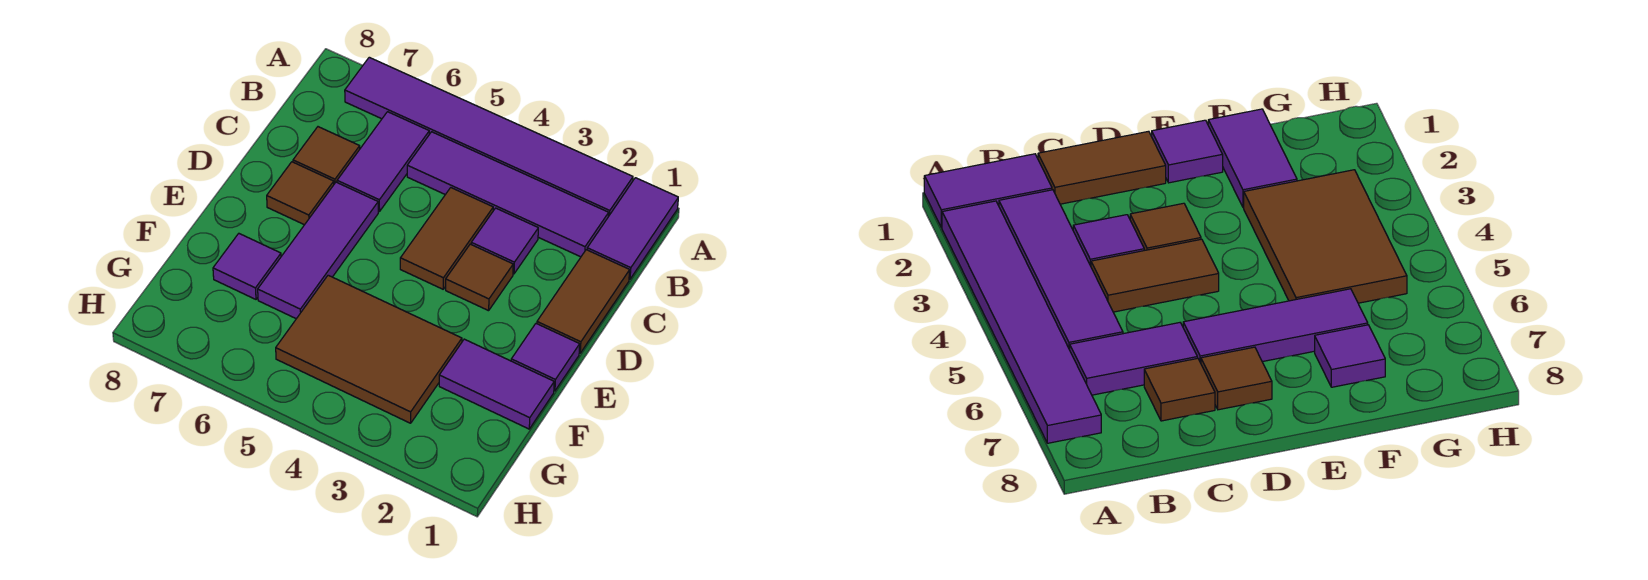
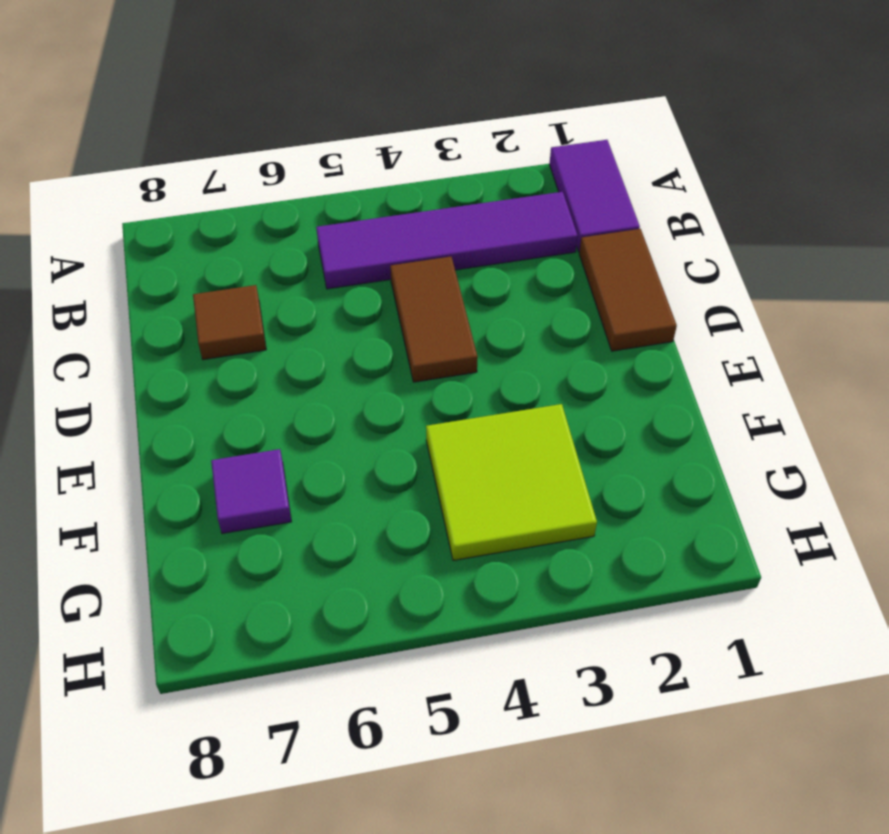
lime 2x2 tile [426,404,597,561] -> brown 2x3 tile [276,275,462,423]
none -> purple 1x6 tile [345,57,633,217]
none -> purple 1x2 tile [337,112,429,212]
none -> purple 1x1 tile [471,208,538,274]

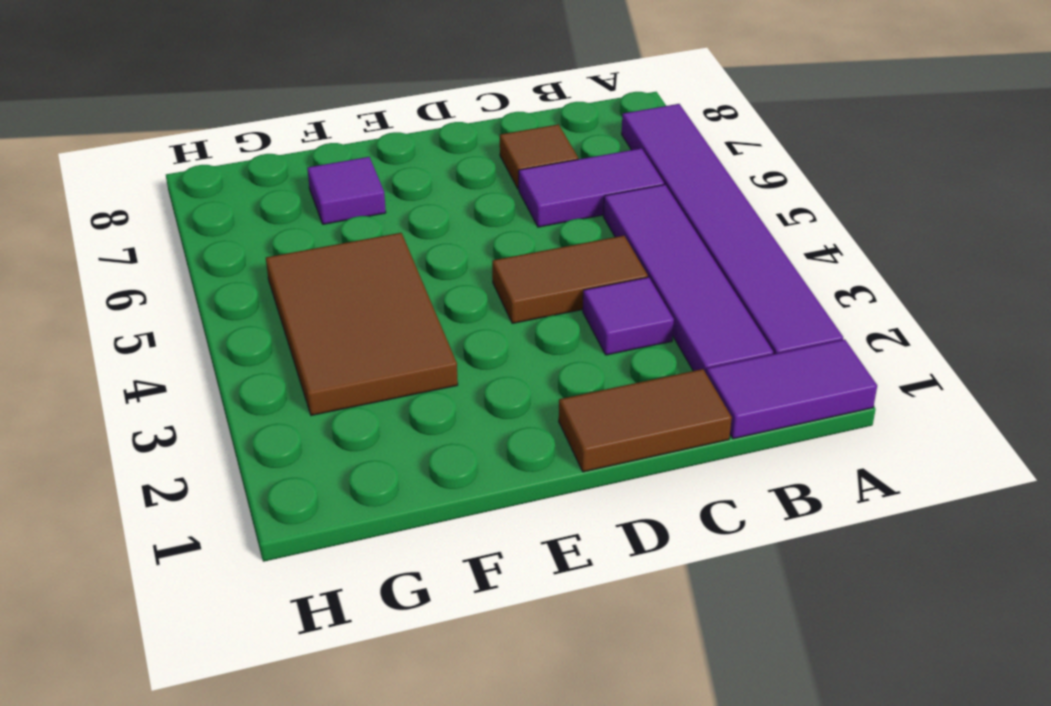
none -> brown 1x1 tile [446,244,513,311]
none -> purple 1x3 tile [258,182,378,319]
none -> brown 1x1 tile [267,162,334,225]

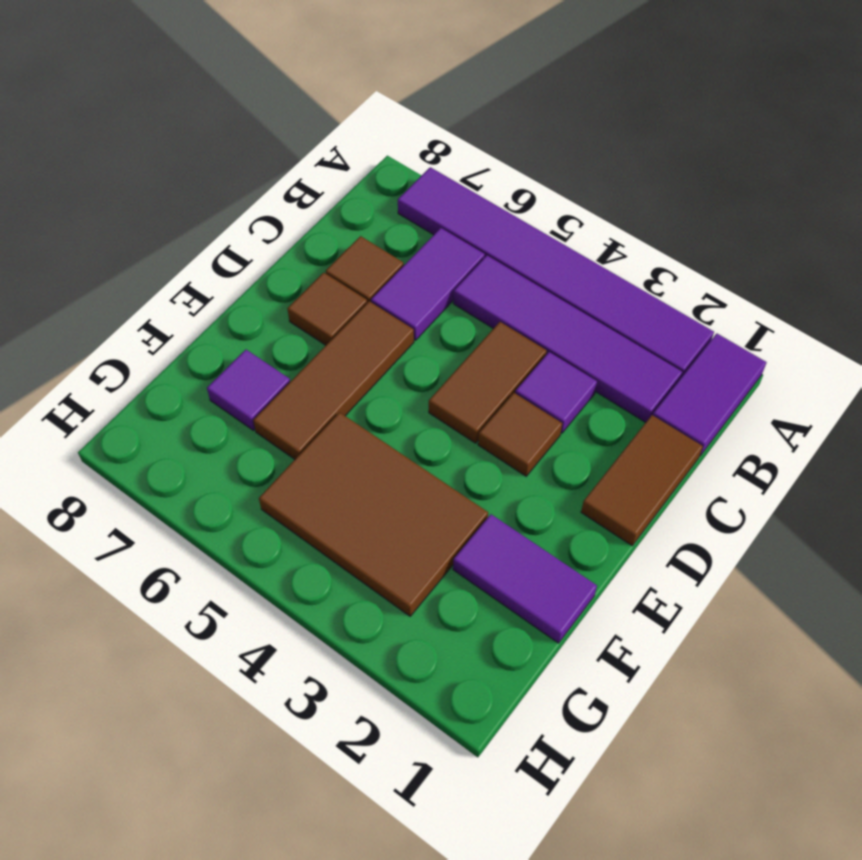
brown 1x3 tile [253,301,414,459] -> purple 1x3 tile [258,182,378,319]
none -> purple 1x1 tile [511,324,580,391]

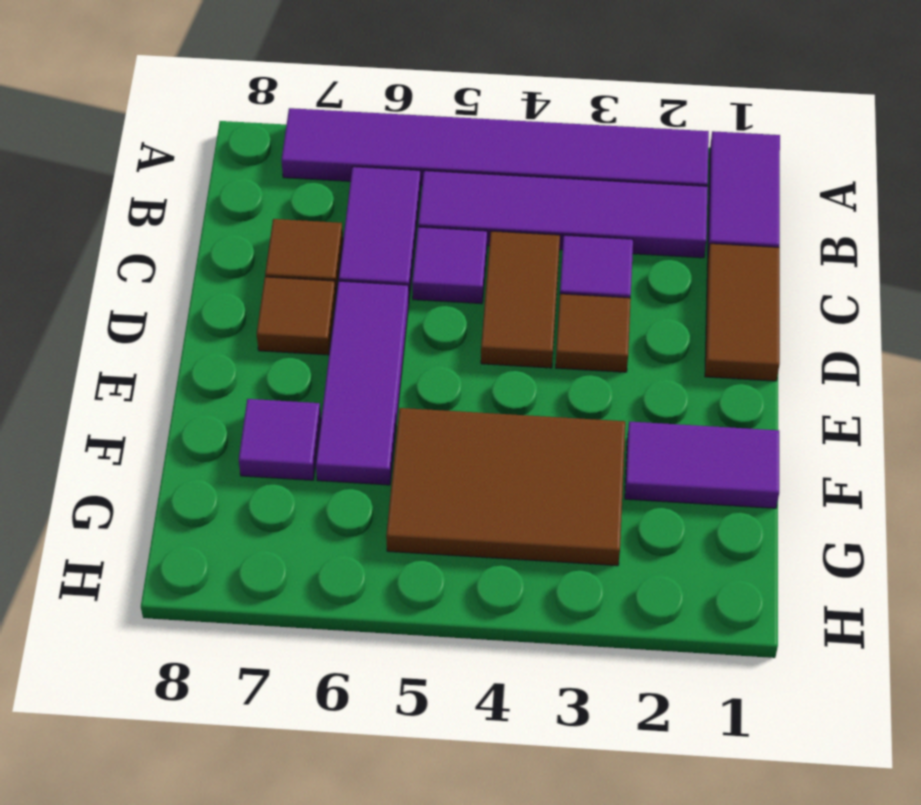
purple 1x1 tile [412,227,487,304] -> purple 1x1 tile moved to [511,324,580,391]

